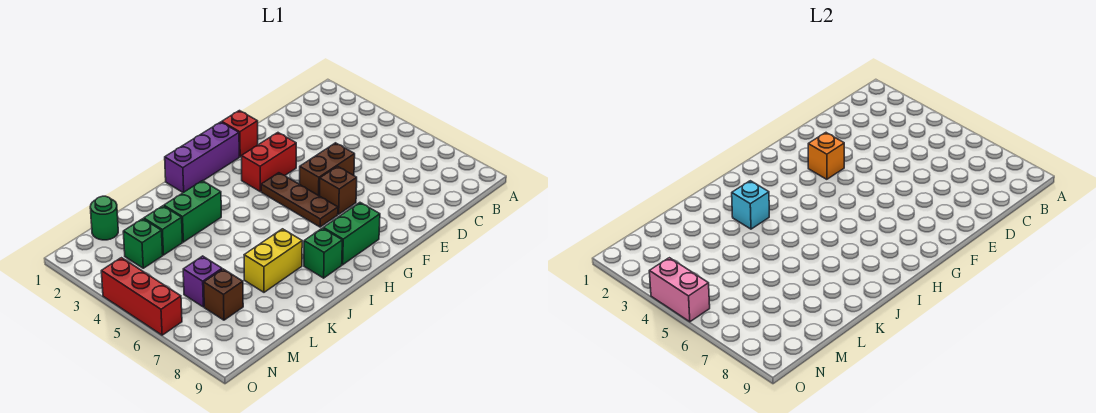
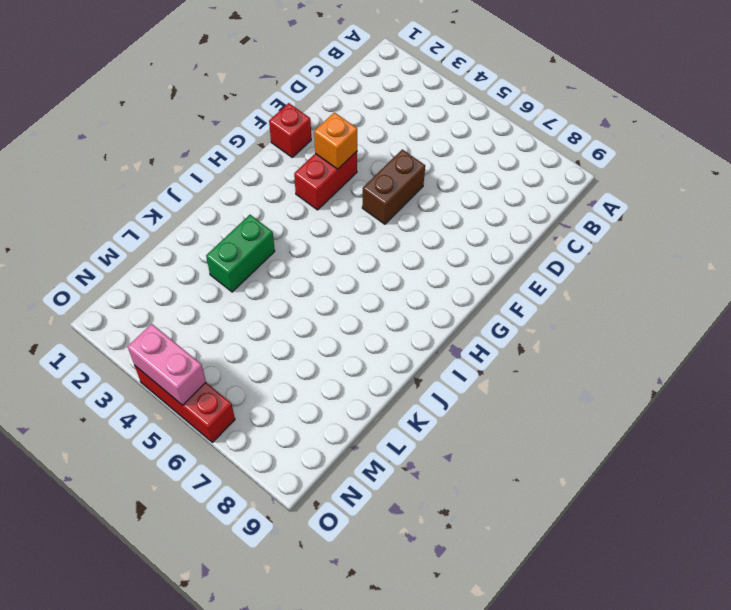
none -> brown 1x1 brick [320,166,357,214]
none -> purple 1x3 brick [165,122,239,193]
none -> brown 1x3 plate [261,173,338,227]

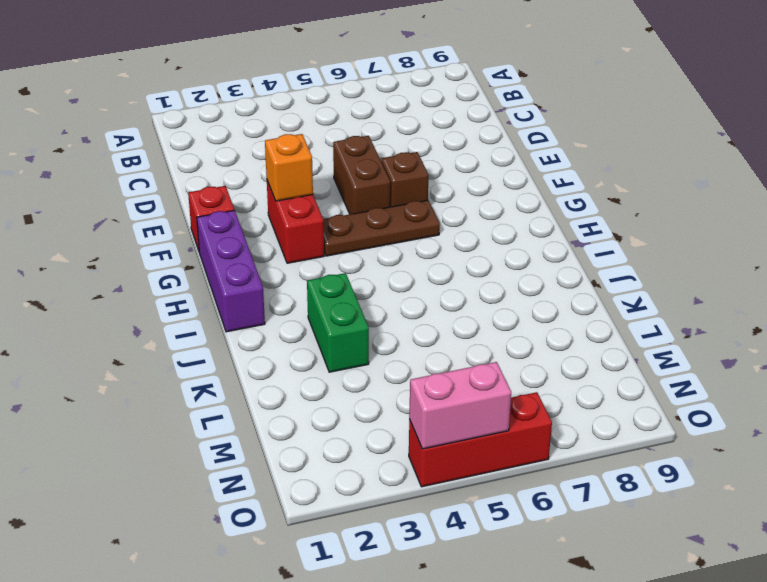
none -> green 1x2 brick [323,203,380,265]
none -> green 1x1 brick [304,228,342,278]
none -> yellow 1x2 brick [244,229,302,292]

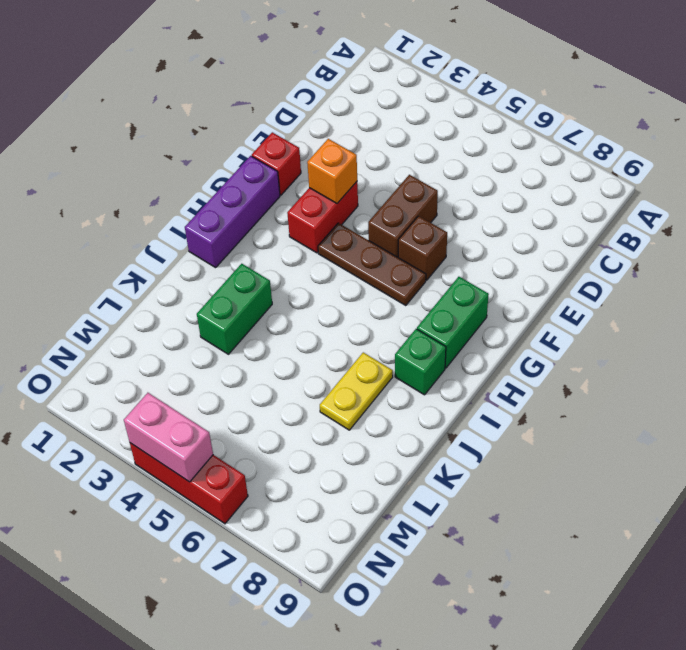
yellow 1x2 plate [320,352,393,430] -> yellow 1x2 brick [244,229,302,292]
none -> green 1x1 brick [144,206,182,255]
none -> green 1x1 round brick [90,196,118,240]
none -> green 1x1 brick [123,219,163,268]

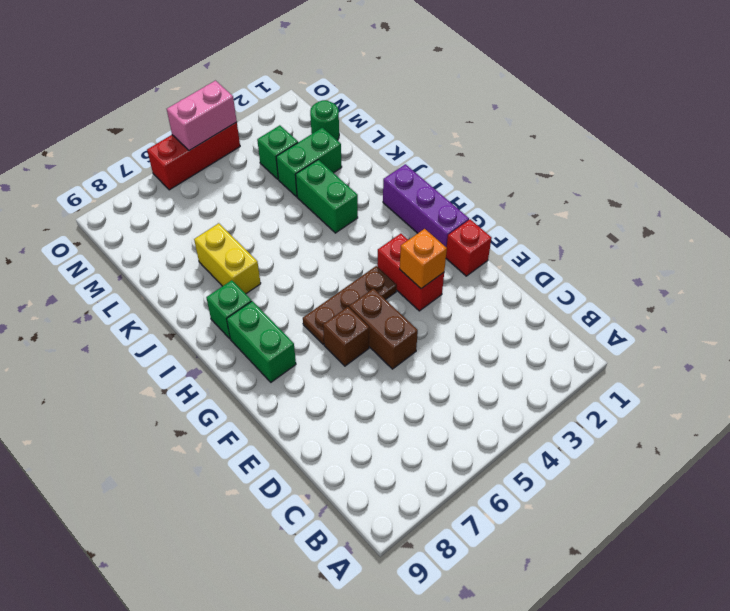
green 1x2 brick [276,128,342,197] -> green 1x1 brick [144,206,182,255]
none -> purple 1x1 brick [183,256,222,307]
none -> brown 1x1 brick [204,269,243,320]
none -> cyan 1x1 brick [732,181,769,229]

